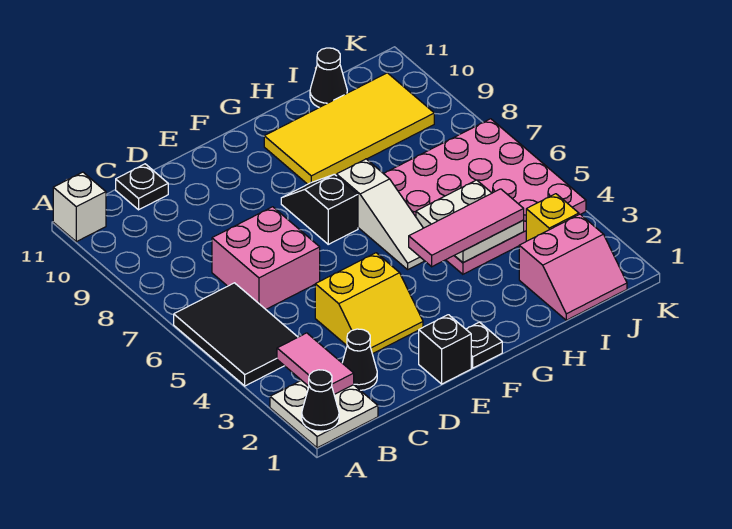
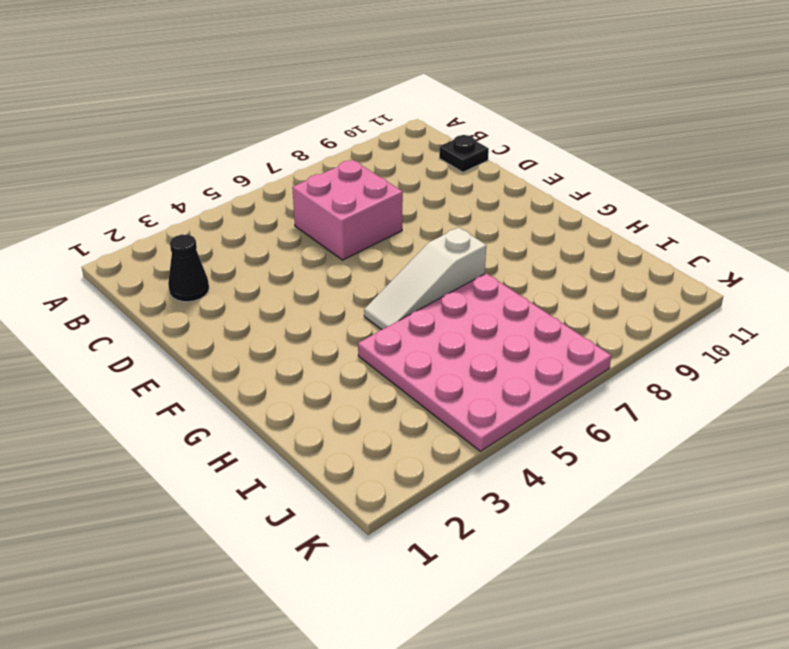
none -> white 2x2 plate [270,380,378,448]
none -> black 2x3 tile [174,283,298,386]
none -> white 1x1 brick [53,172,106,242]

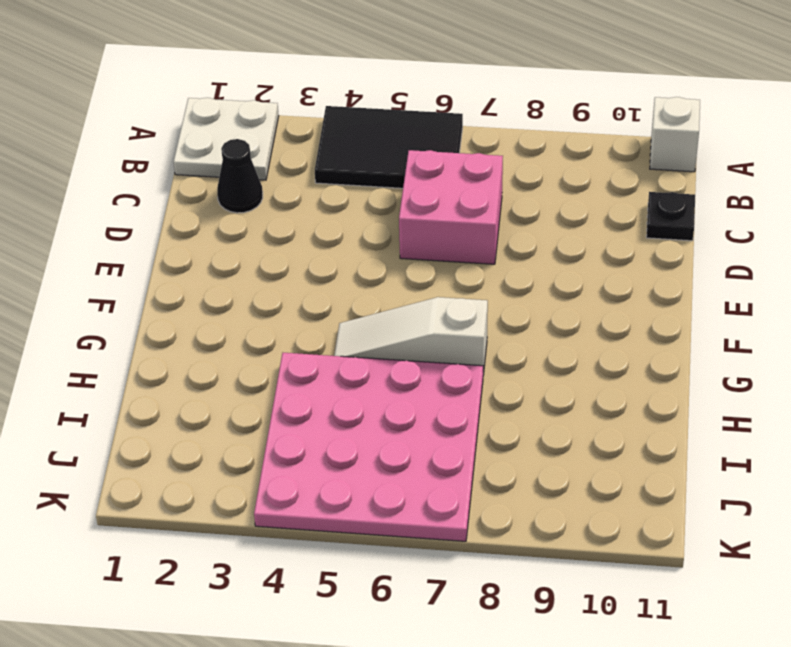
none -> yellow 2x2 slope [315,253,423,354]
none -> black 1x1 brick [419,315,471,384]
none -> black 1x1 plate [466,322,502,368]

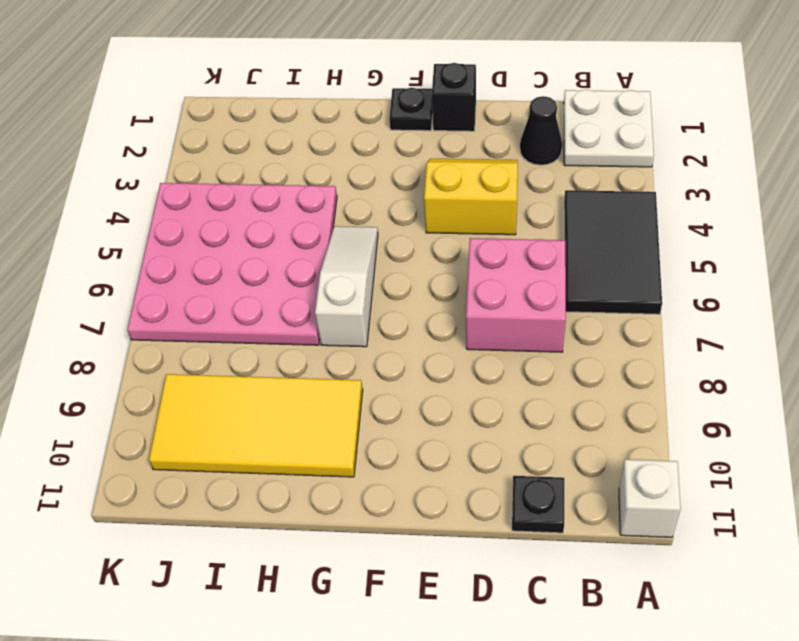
none -> black 1x2 slope [281,174,358,244]
none -> pink 2x2 slope [519,214,627,320]
none -> black 1x1 cone [310,48,347,107]

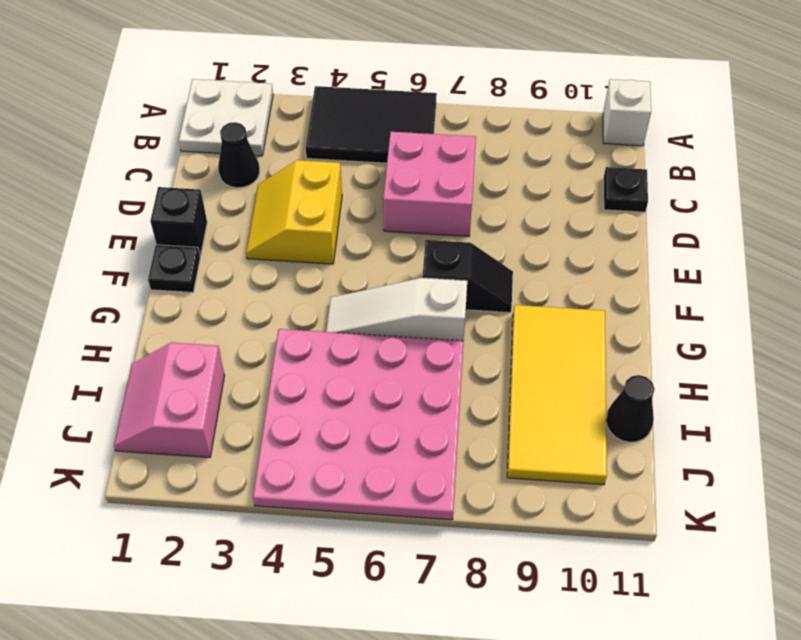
none -> yellow 1x1 brick [526,194,579,241]
none -> black 1x1 cone [302,370,339,431]
none -> pink 1x2 tile [277,333,354,394]

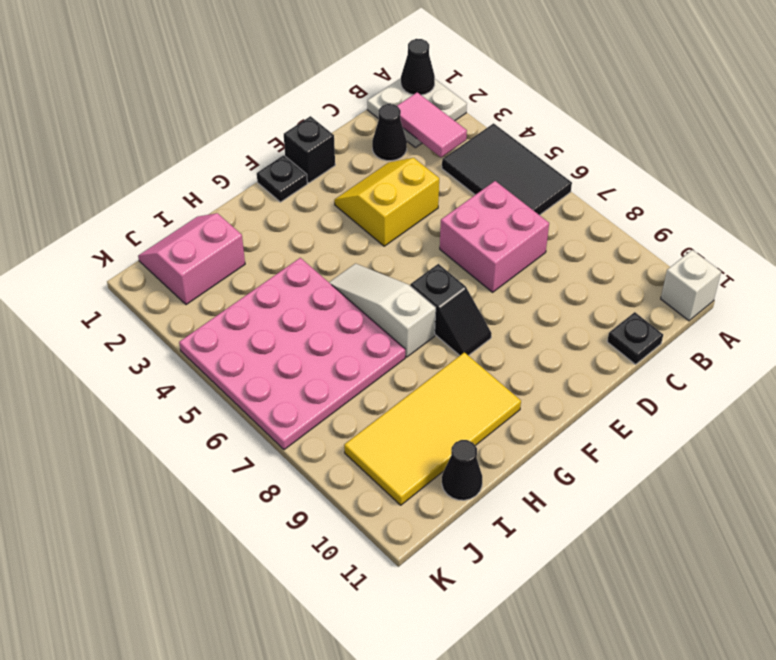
none -> yellow 1x1 brick [526,194,579,241]
none -> white 2x2 plate [416,180,524,263]
none -> pink 1x3 tile [409,189,524,267]

